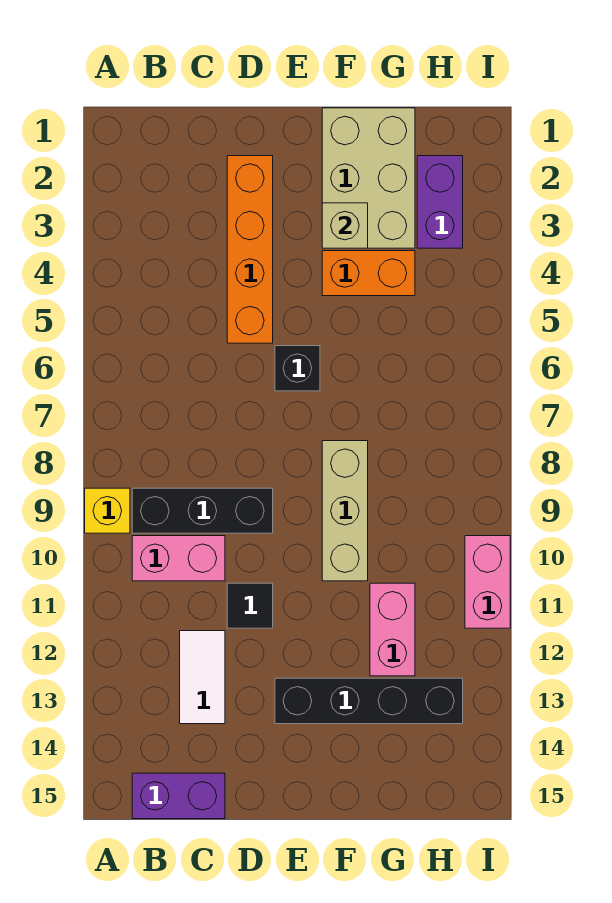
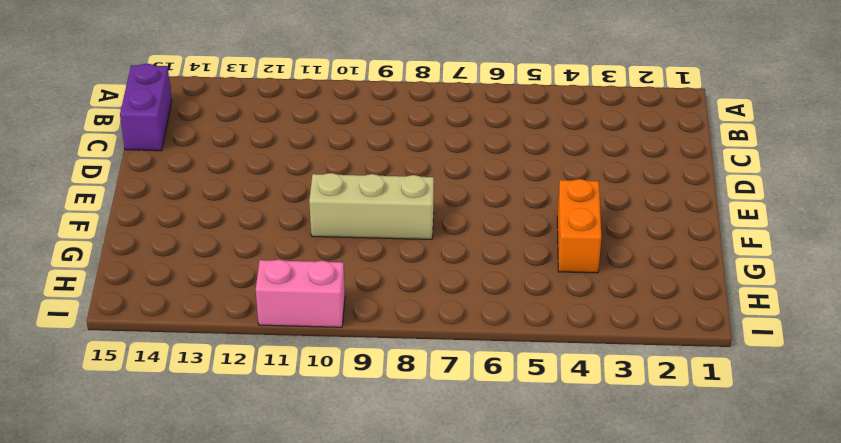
none -> yellow 1x1 brick [85,488,130,533]
none -> black 1x3 brick [132,488,273,533]
none -> pink 1x2 brick [132,536,225,581]

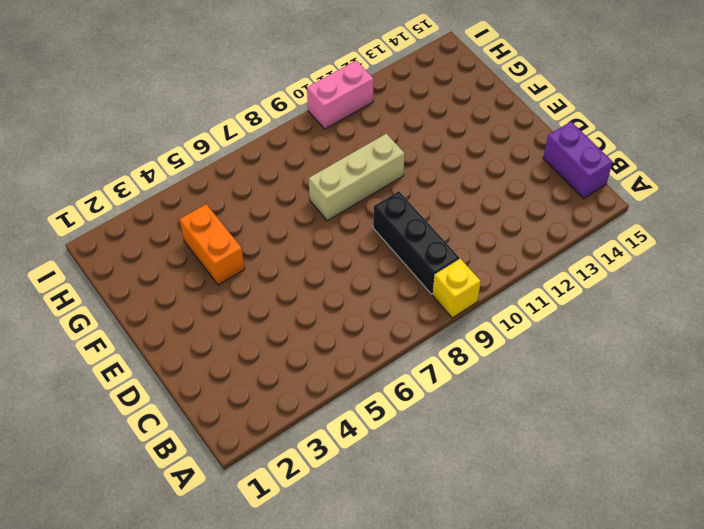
none -> pink 1x2 brick [132,536,225,581]
none -> white 1x2 tile [180,631,225,724]
none -> orange 1x4 brick [227,156,273,343]

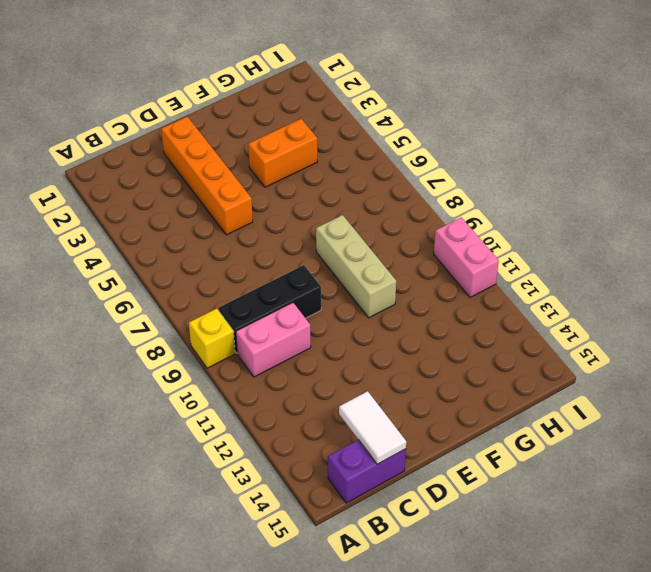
white 1x2 tile [339,391,406,464] -> white 1x2 tile moved to [180,631,225,724]
none -> black 1x1 tile [227,583,273,628]
none -> black 1x1 brick [275,346,320,391]
none -> black 1x4 brick [275,678,463,724]

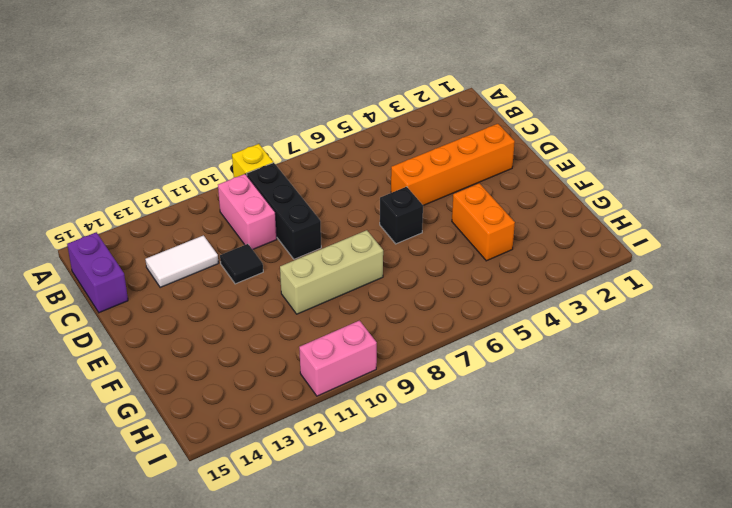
none -> black 1x4 brick [275,678,463,724]
none -> tan 2x3 brick [322,108,415,248]
none -> pink 1x2 brick [370,583,415,676]

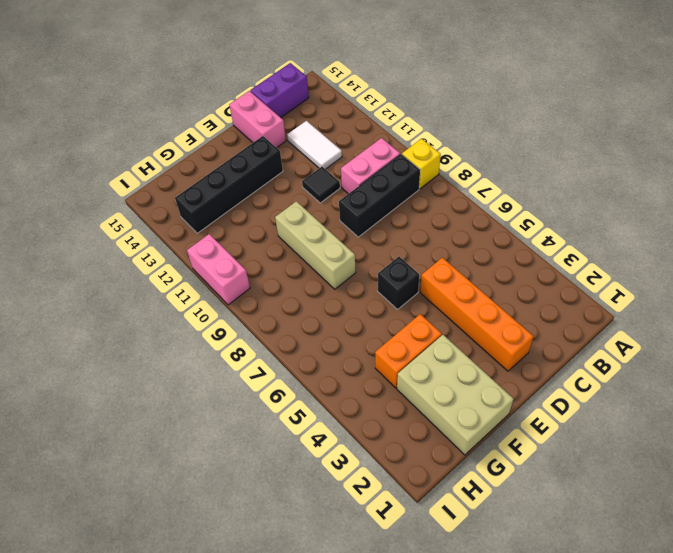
pink 1x2 brick [229,91,286,148] -> pink 1x2 brick moved to [370,583,415,676]
none -> purple 1x2 brick [417,156,463,248]
none -> tan 1x1 brick [322,203,368,248]

